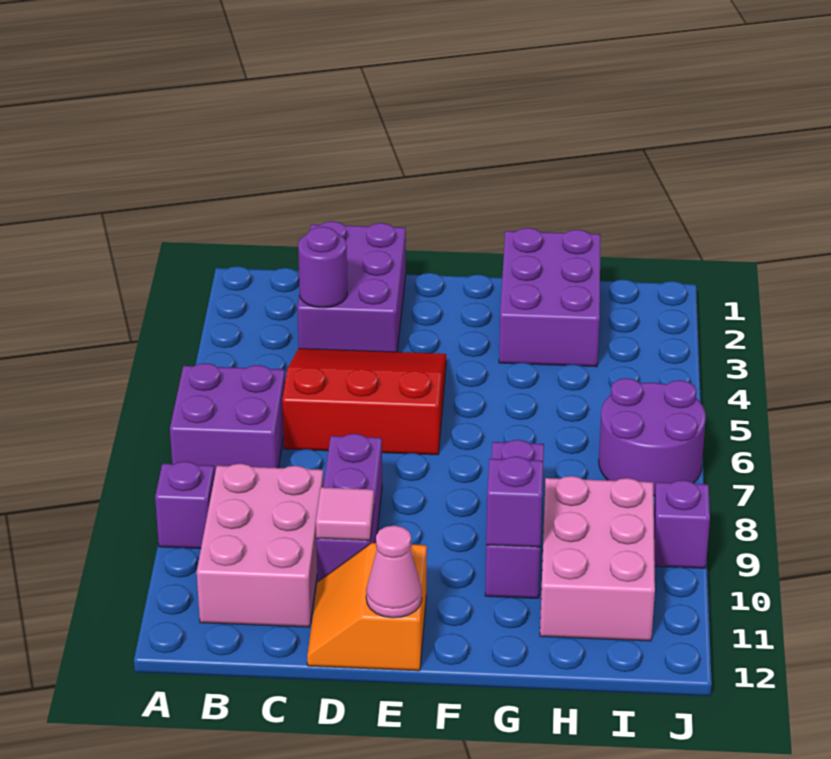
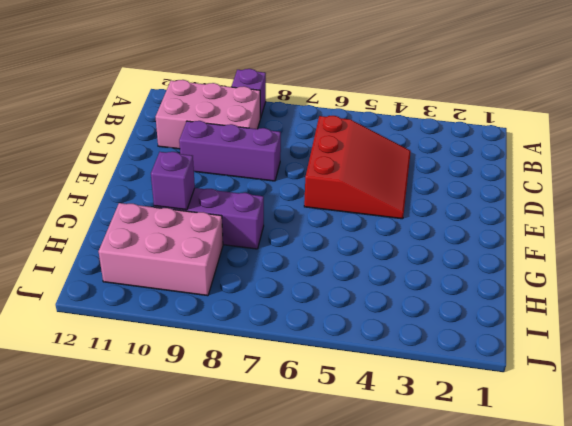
none -> purple 2x2 brick [170,363,285,473]
none -> purple 2x3 brick [297,221,406,352]
none -> orange 2x2 slope [307,543,427,671]

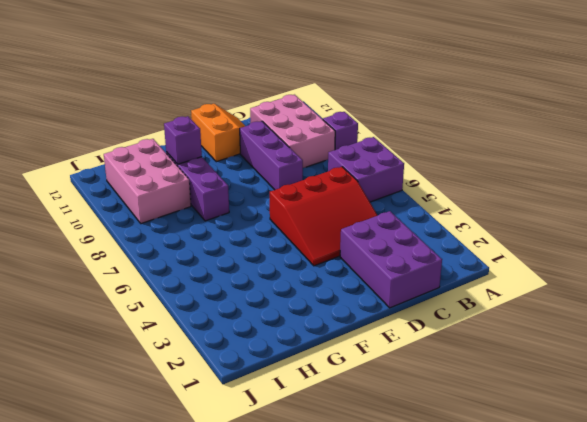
none -> purple 2x3 brick [499,228,601,367]
none -> purple 2x2 round brick [599,378,706,496]
none -> purple 1x1 brick [654,480,710,568]

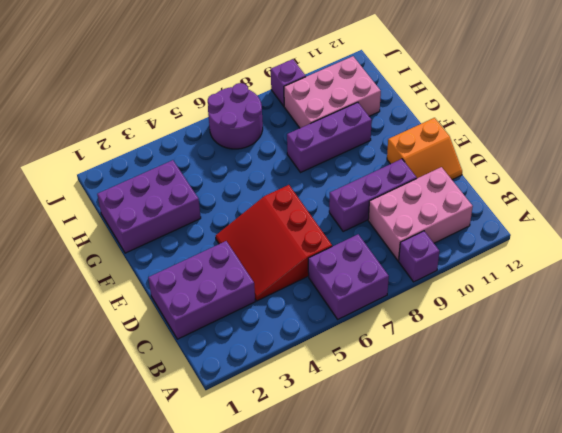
none -> purple 1x1 round brick [298,227,347,308]
none -> pink 1x1 tile [316,487,374,541]
none -> pink 1x1 cone [366,526,422,618]

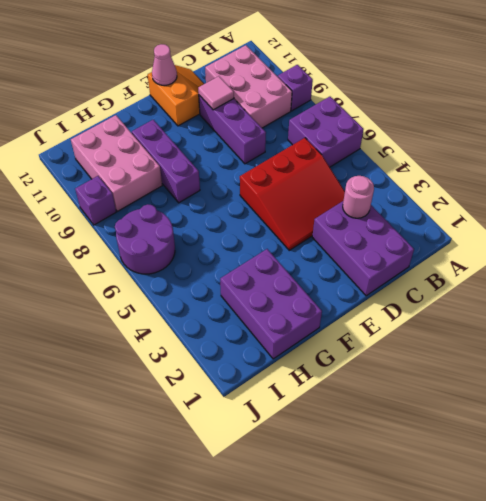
pink 1x1 round brick [343,176,374,218] -> purple 1x1 round brick [298,227,347,308]
none -> purple 1x1 brick [486,456,543,547]

